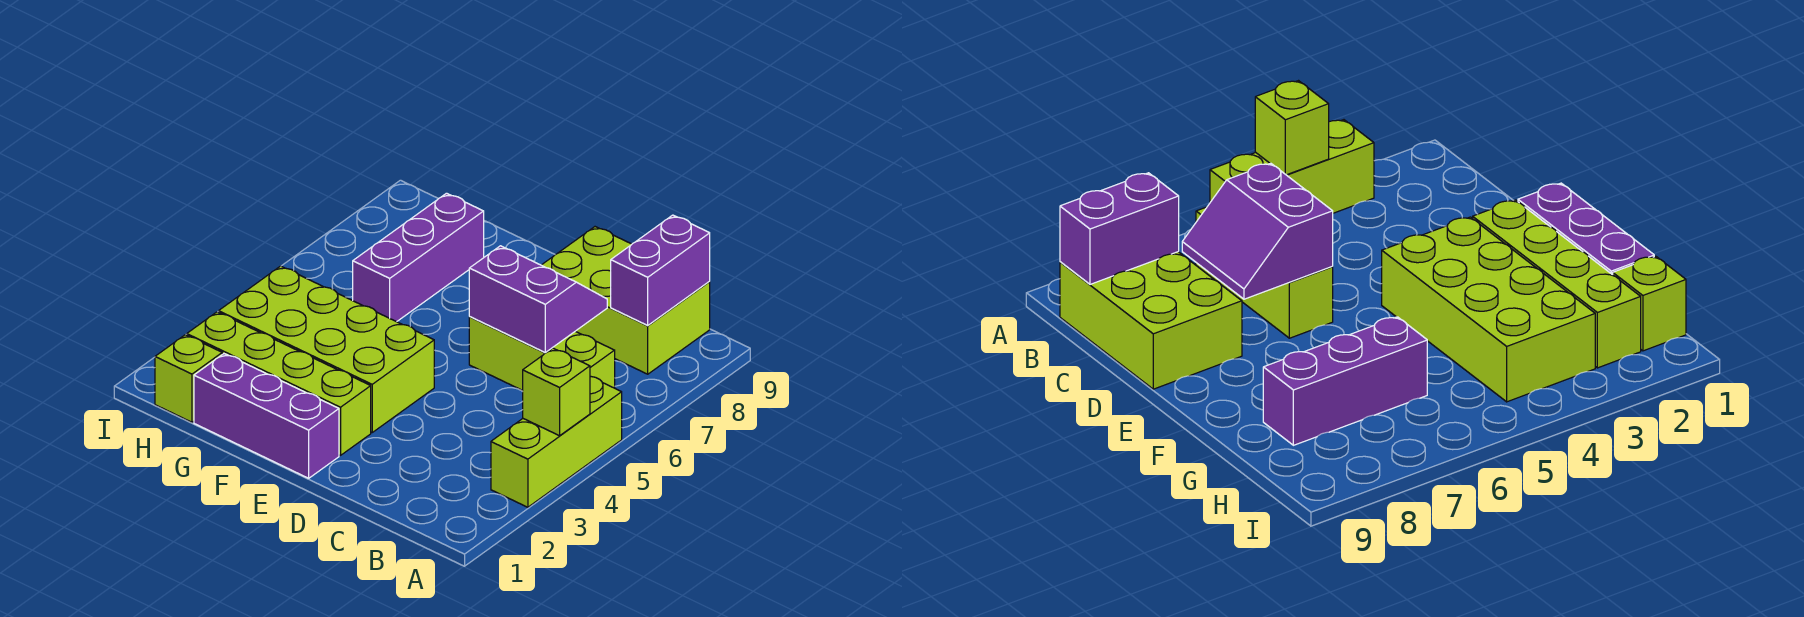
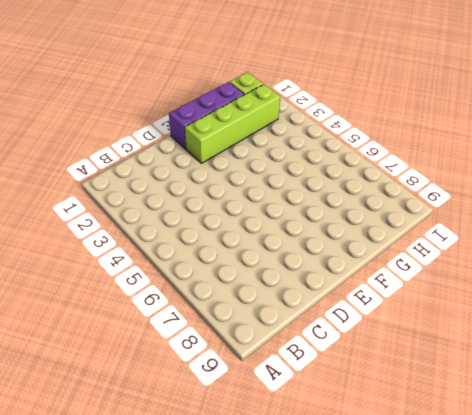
none -> lime 1x3 brick [491,376,622,507]
none -> lime 1x3 brick [469,317,615,391]

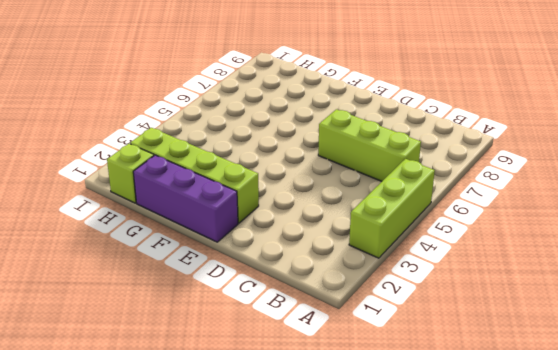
none -> lime 2x3 brick [542,227,710,374]
none -> lime 2x4 brick [219,266,434,432]

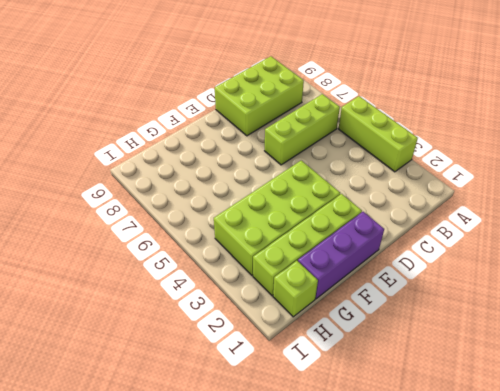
none -> purple 1x3 brick [353,193,484,322]
none -> lime 1x1 brick [523,348,590,436]

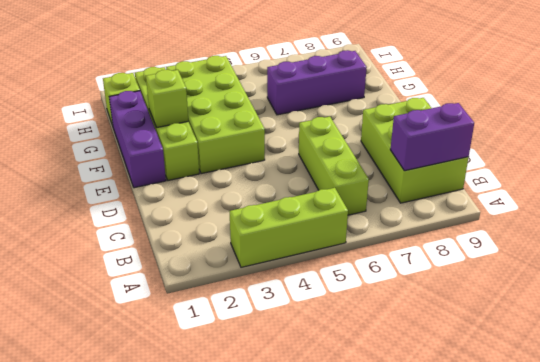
lime 1x1 brick [146,70,188,128] -> lime 1x1 brick moved to [523,348,590,436]
none -> purple 2x2 slope [469,246,607,352]

